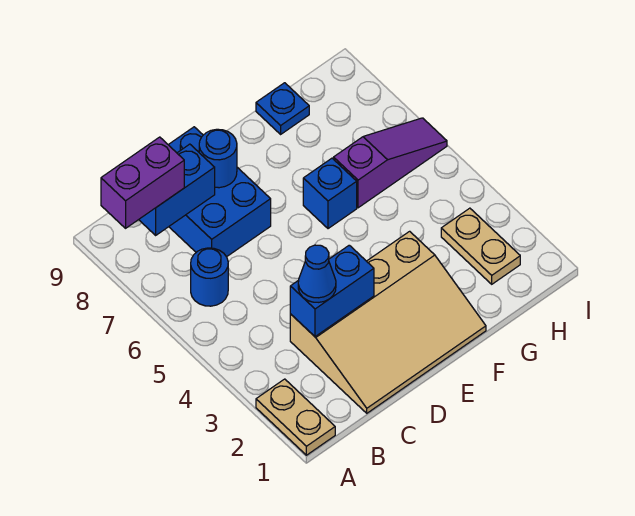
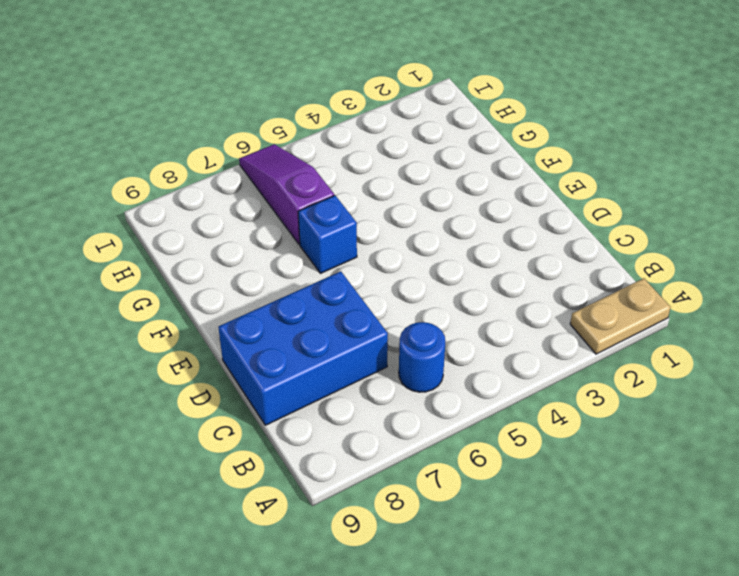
none -> tan 3x4 slope [290,231,486,413]
none -> blue 1x1 plate [256,83,309,134]
none -> tan 1x2 plate [441,208,520,284]

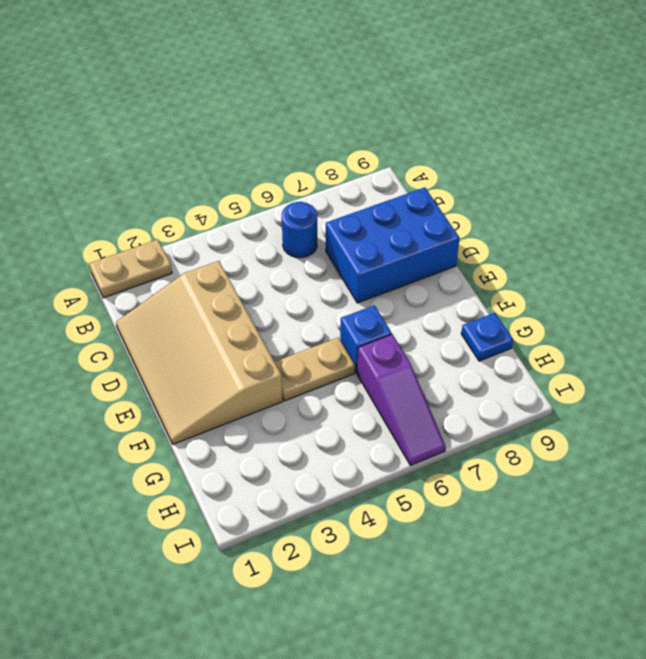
tan 1x2 plate [275,338,355,401] -> tan 1x2 plate moved to [441,208,520,284]
none -> blue 1x2 brick [139,144,215,235]
none -> blue 1x2 brick [290,245,374,337]
none -> blue 1x1 round brick [199,129,237,188]

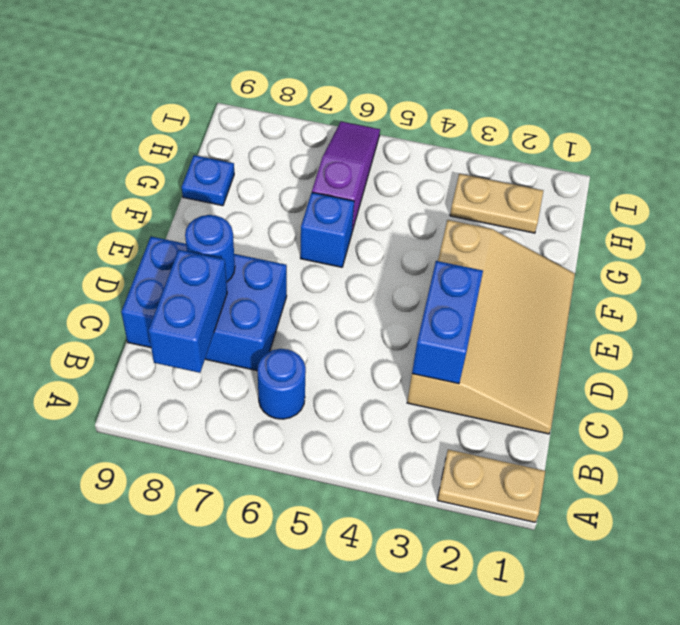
none -> purple 1x2 brick [101,137,184,228]
none -> blue 1x1 cone [298,245,336,302]

